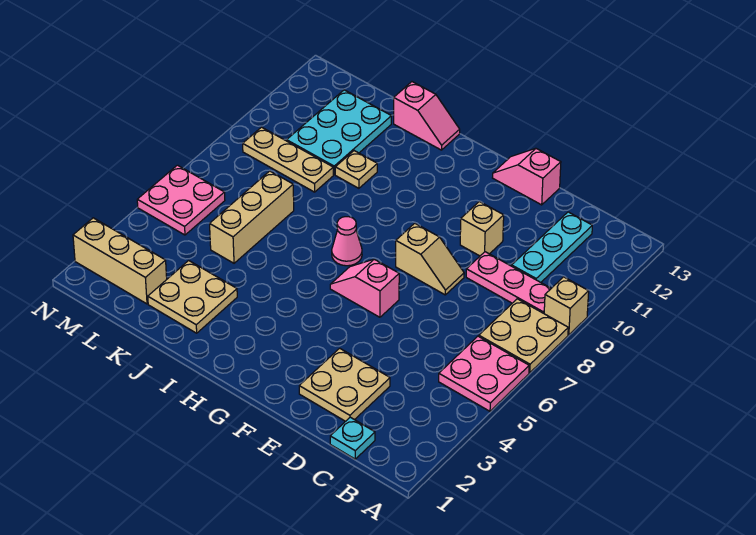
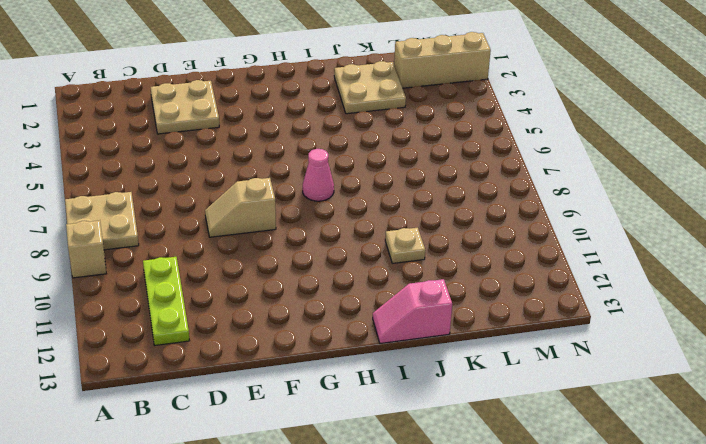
lime 1x3 plate [143,257,190,345] -> cyan 1x3 plate [512,212,592,282]
none -> pink 2x2 plate [439,336,529,411]
none -> pink 1x3 plate [466,252,551,313]
none -> cyan 1x1 plate [330,417,375,459]

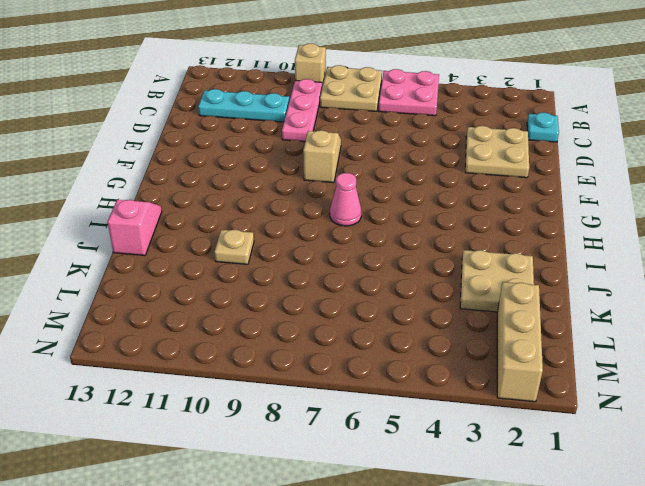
none -> tan 1x1 brick [460,202,504,256]
none -> pink 1x2 slope [493,149,561,205]
none -> pink 1x2 slope [330,259,399,317]

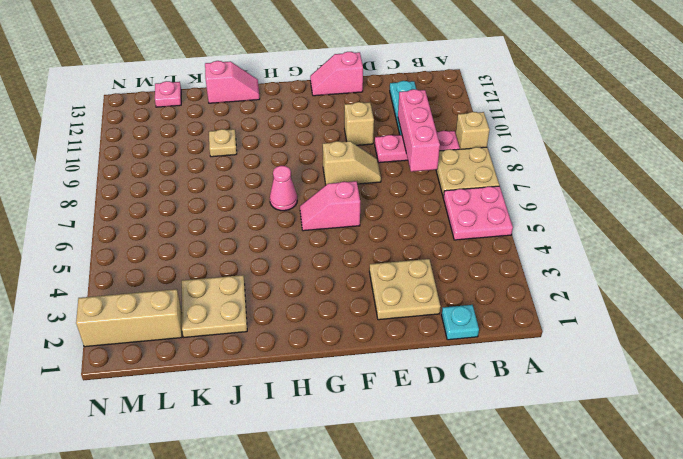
pink 1x3 brick [398,89,440,172] -> none
pink 1x1 plate [155,81,181,107] -> none
none -> tan 1x3 brick [210,171,294,263]
none -> tan 1x3 plate [243,127,333,192]
none -> cyan 2x3 plate [287,90,391,174]

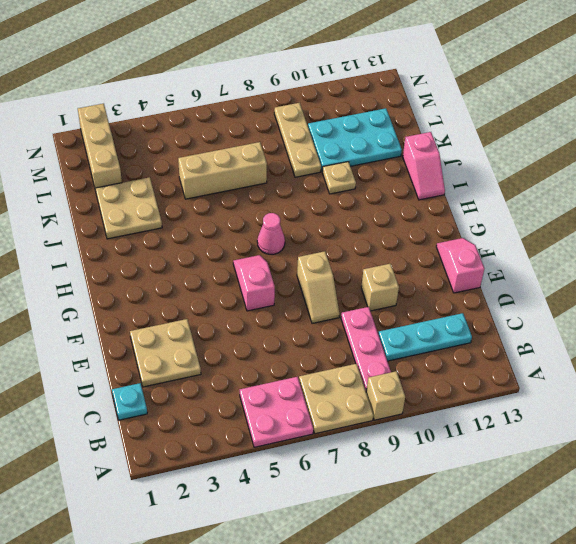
none -> pink 2x2 plate [137,165,225,235]

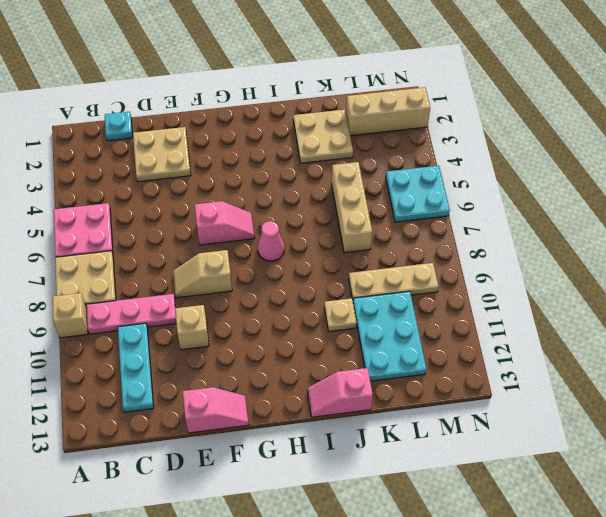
cyan 2x2 plate [386,166,450,222] -> pink 2x2 plate [137,165,225,235]

